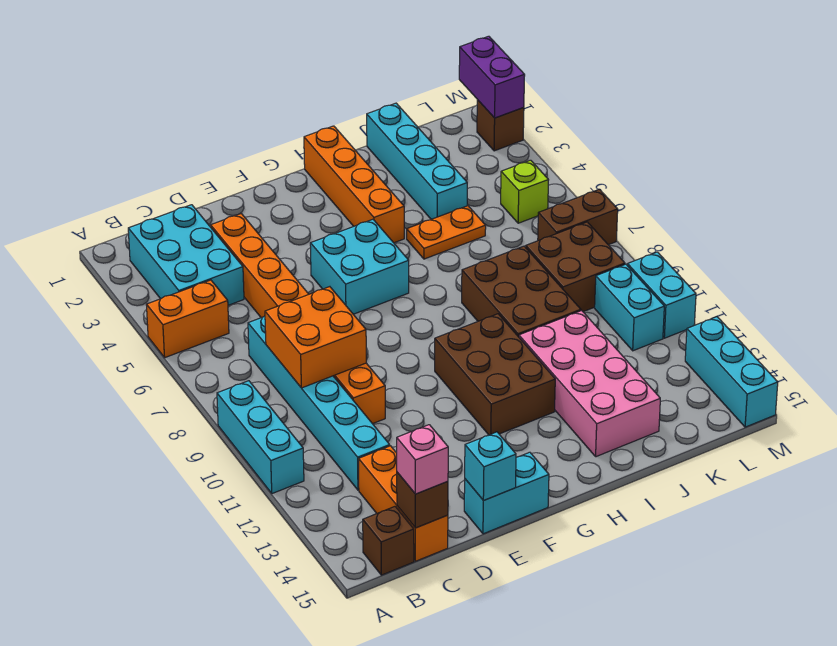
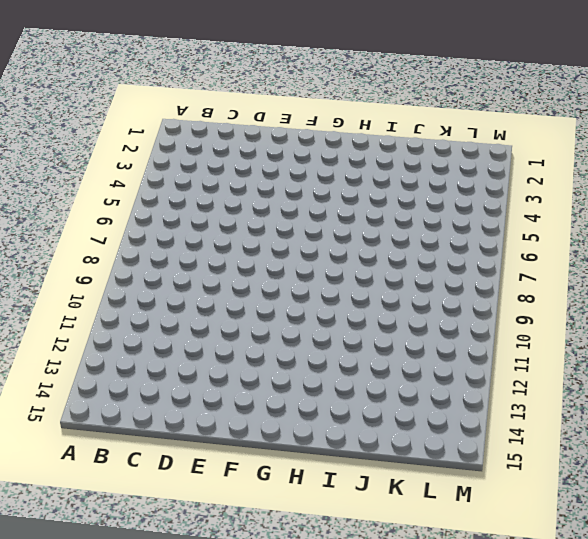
none -> orange 1x2 brick [146,280,229,357]
none -> cyan 1x3 brick [217,381,304,494]
none -> cyan 2x3 brick [128,205,244,305]

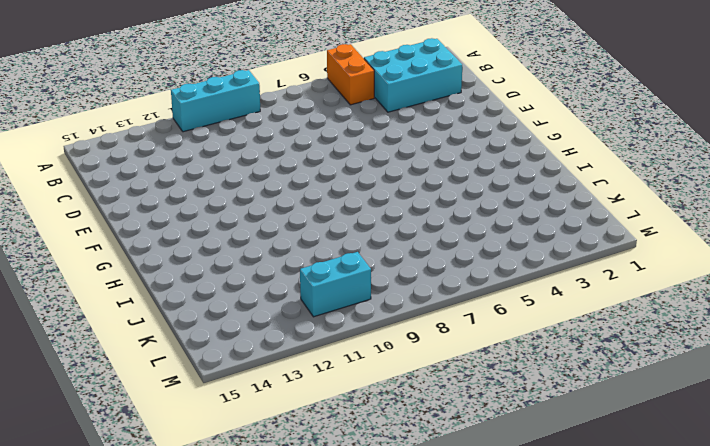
none -> brown 1x1 brick [363,507,414,575]
none -> cyan 1x6 brick [248,316,390,490]
none -> orange 1x3 brick [358,446,448,561]

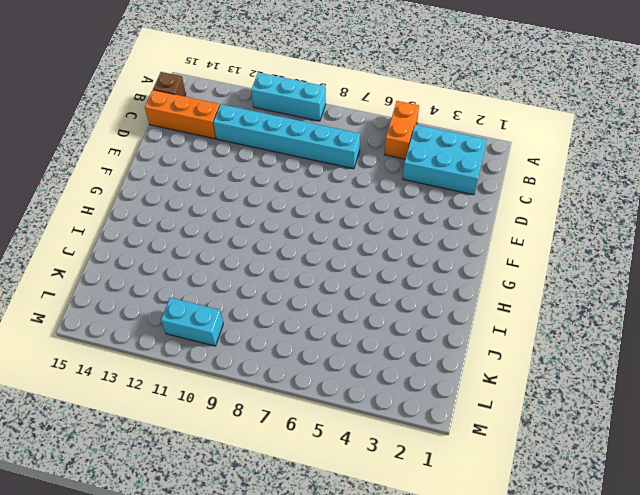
none -> orange 1x8 brick [211,214,385,424]
none -> cyan 1x2 brick [464,452,549,534]
none -> cyan 2x2 brick [310,219,409,314]

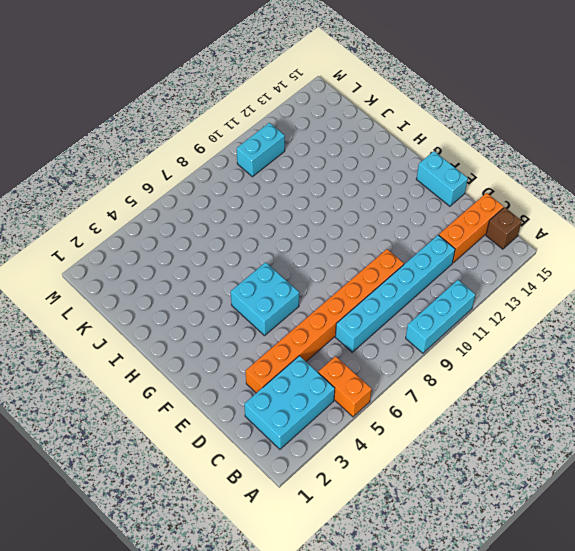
none -> brown 2x3 brick [435,314,555,435]
none -> orange 1x4 brick [304,126,404,243]
none -> orange 1x2 plate [407,206,486,259]

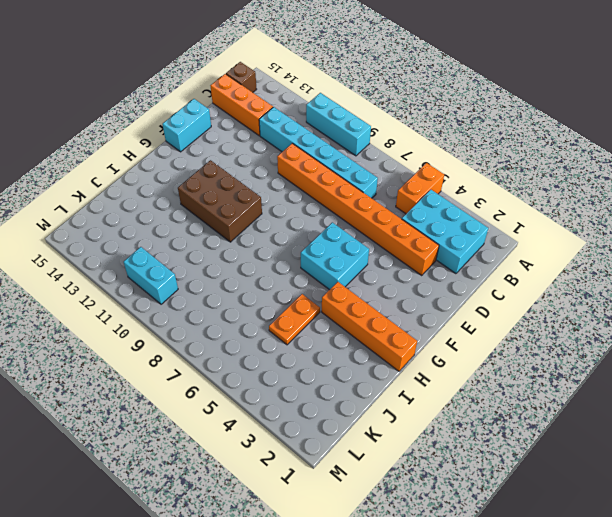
none -> brown 2x3 brick [462,246,581,337]
none -> pink 2x4 brick [519,311,660,457]
none -> cyan 1x4 brick [367,103,467,219]

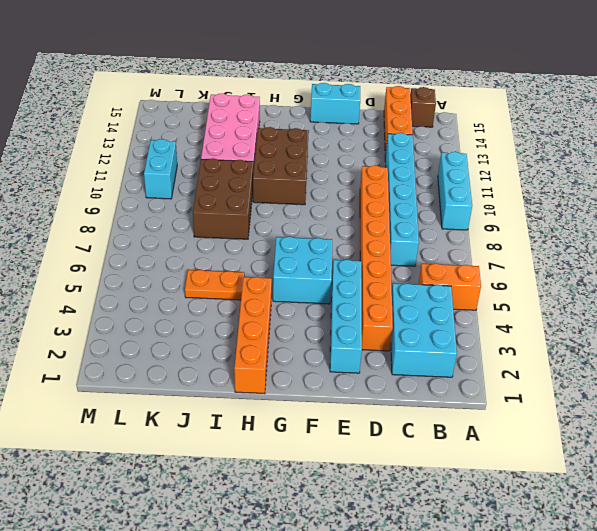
cyan 1x4 brick [330,260,362,373] -> cyan 1x4 brick moved to [367,103,467,219]
none -> brown 2x2 brick [526,222,625,312]
none -> lime 1x1 brick [501,160,548,223]
none -> brown 1x2 brick [538,189,618,245]

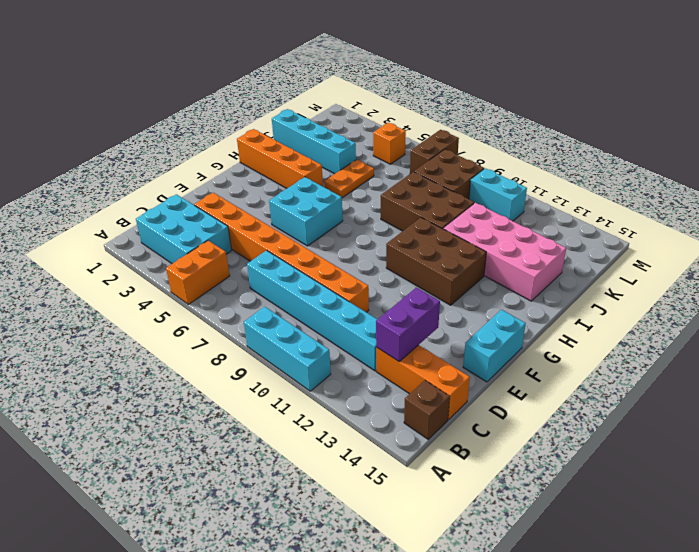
purple 1x2 brick [376,288,440,361] -> purple 1x2 brick turned to [459,36,525,118]
orange 1x1 brick [373,123,406,164] -> lime 1x1 brick [501,160,548,223]
none -> brown 1x1 brick [477,100,524,151]
none -> cyan 1x2 brick [627,252,696,338]
none -> cyan 1x3 brick [685,317,778,427]

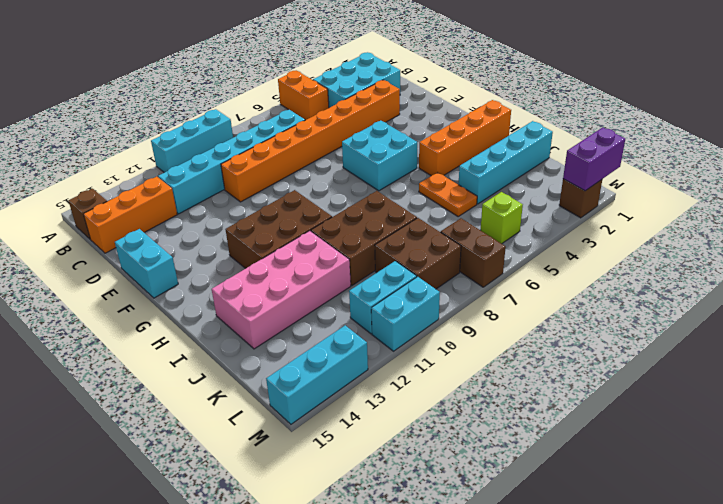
none -> orange 2x2 brick [265,287,366,388]
none -> brown 1x1 brick [397,472,448,528]
none -> cyan 1x1 brick [465,432,516,501]

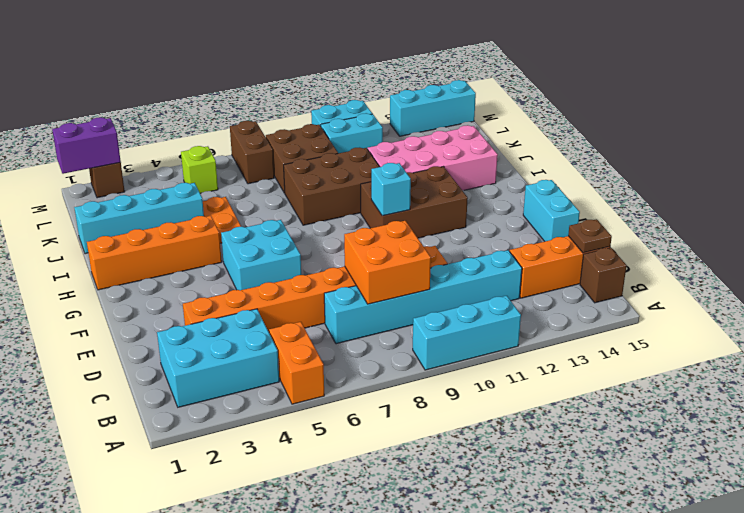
brown 1x1 plate [568,219,612,253] -> brown 1x1 brick [397,472,448,528]
cyan 1x1 brick [371,163,411,216] -> cyan 1x1 brick moved to [465,432,516,501]
none -> pink 1x1 brick [397,425,448,494]

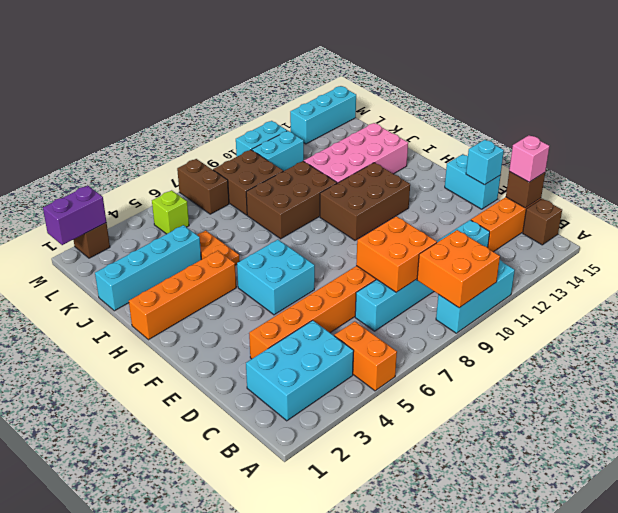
orange 2x2 brick [417,230,500,308] -> none

